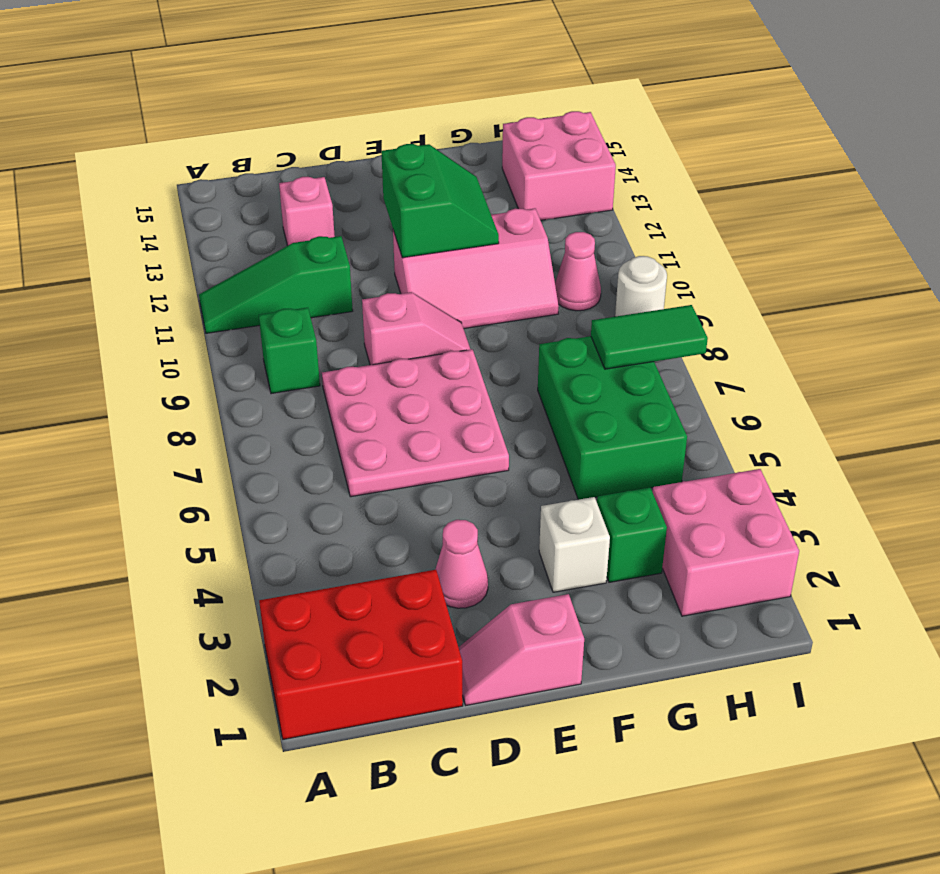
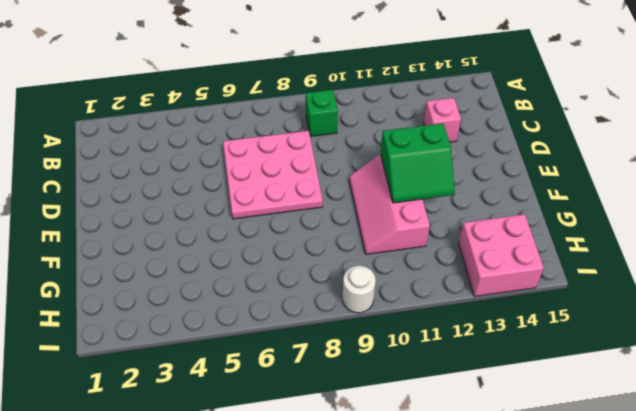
none -> red 2x3 brick [259,570,463,739]
none -> green 1x3 slope [199,236,353,333]
none -> pink 1x2 slope [458,594,584,705]

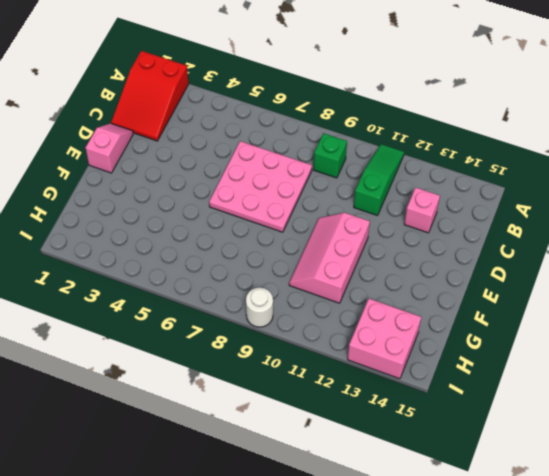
red 2x3 slope [111,51,189,141] -> red 2x3 brick [259,570,463,739]
none -> pink 1x1 cone [435,520,488,608]
none -> pink 1x2 slope [362,292,470,365]
none -> white 1x1 brick [539,497,610,592]

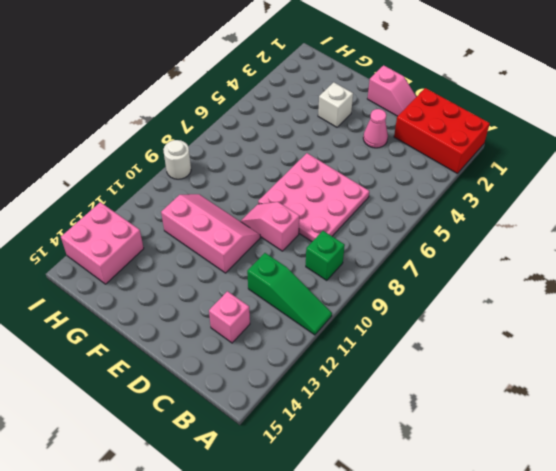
none -> green 1x1 brick [597,487,667,582]
none -> green 2x3 brick [538,336,687,500]
none -> pink 2x2 brick [653,469,799,616]

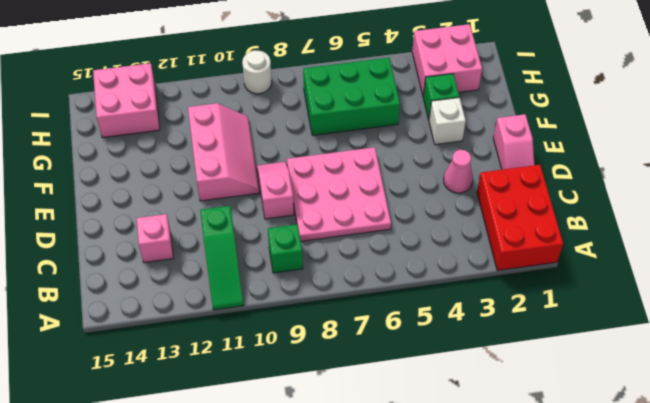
none -> pink 1x1 cone [555,232,601,311]
none -> green 2x2 slope [381,144,499,258]
none -> green 1x2 tile [591,305,708,369]

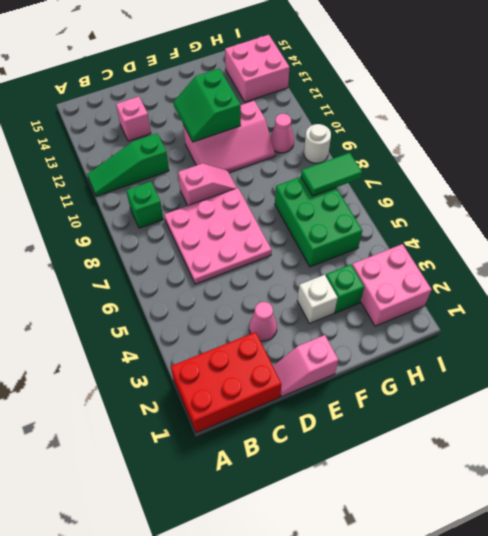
green 2x2 slope [173,69,241,142] -> green 2x2 slope turned to [381,144,499,258]

